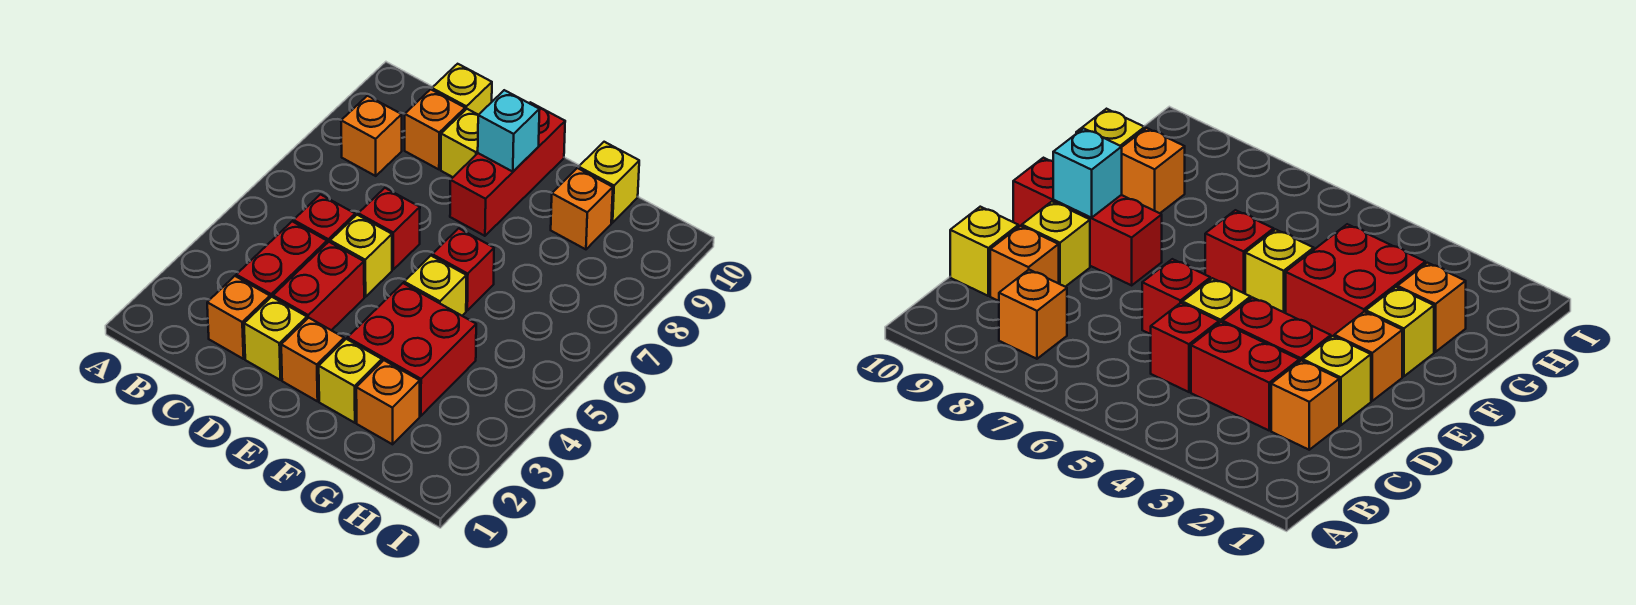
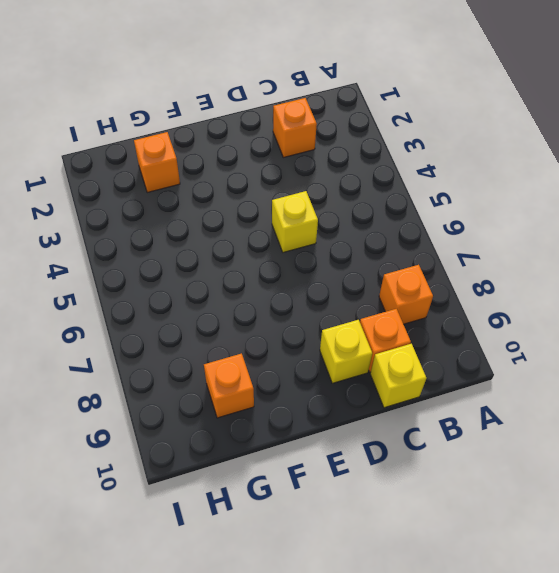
none -> red 1x2 brick [236,221,327,298]
none -> red 1x1 brick [293,194,355,243]
none -> yellow 1x1 brick [244,297,307,380]

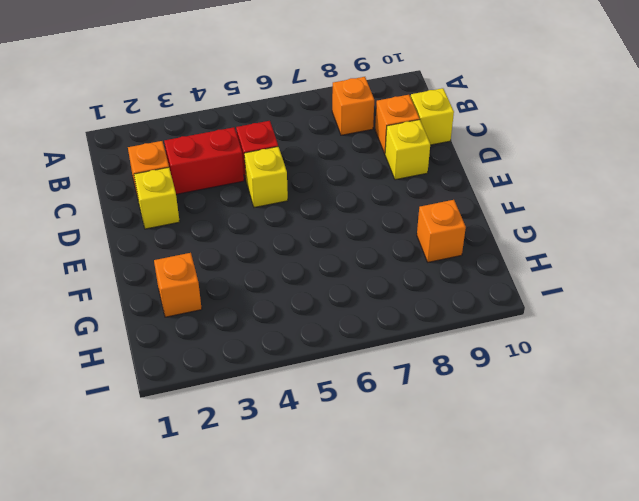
none -> red 1x2 brick [273,242,364,330]
none -> red 1x1 brick [358,188,420,269]
none -> orange 1x1 brick [281,318,344,401]

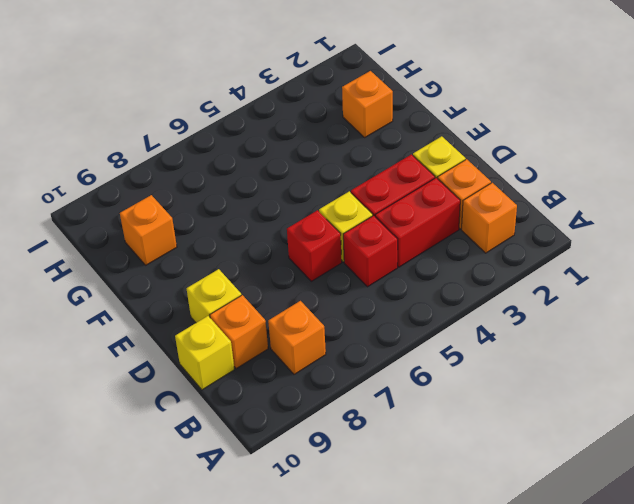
orange 1x1 brick [462,183,517,253] -> orange 1x1 brick moved to [281,318,344,401]
none -> red 1x3 brick [450,102,565,236]
none -> yellow 1x1 brick [319,339,382,423]
none -> red 2x2 brick [347,283,476,416]

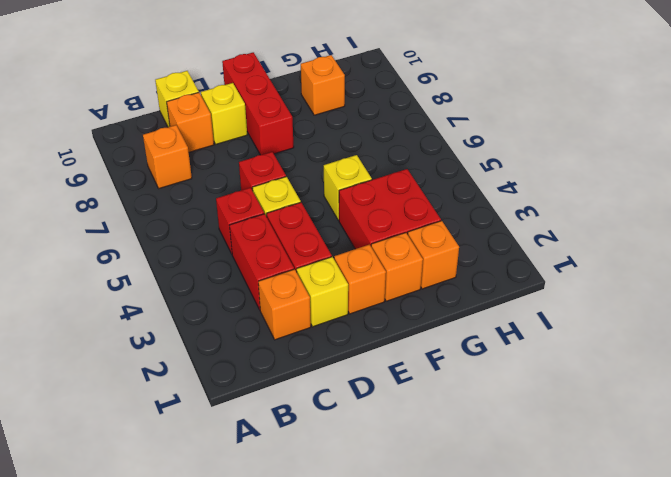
orange 1x1 brick [371,233,423,301] -> yellow 1x1 brick [319,339,382,423]
none -> red 1x1 brick [432,228,494,310]
none -> yellow 1x1 brick [579,142,639,223]
none -> cyan 1x1 brick [478,90,540,172]

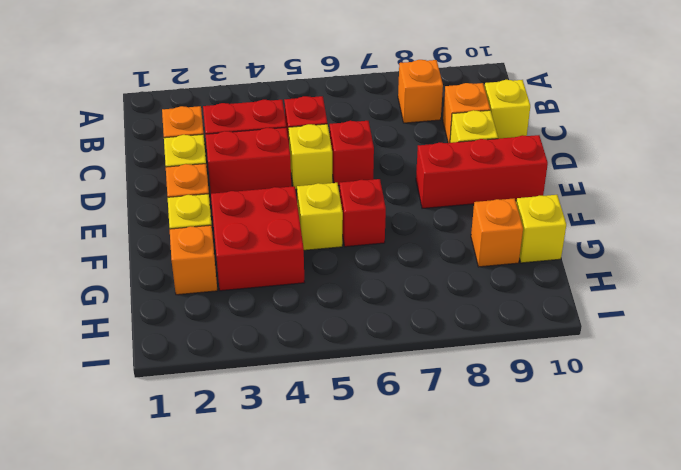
none -> cyan 1x1 brick [478,90,540,172]

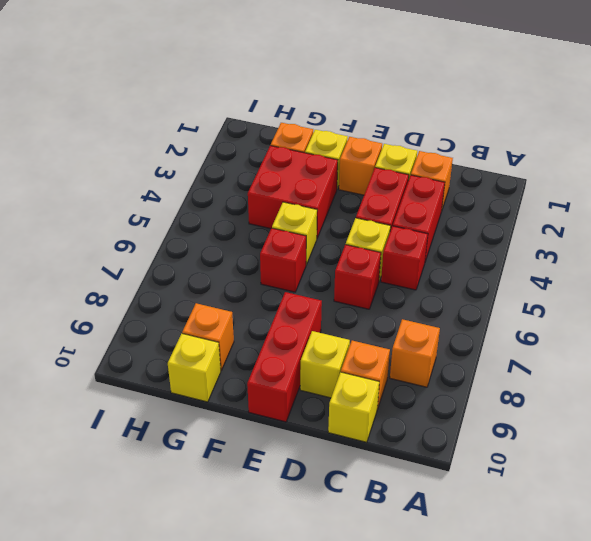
none -> cyan 1x1 brick [478,90,540,172]

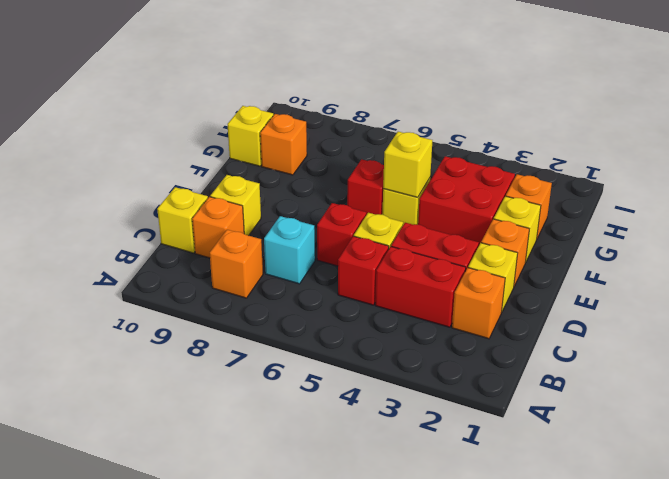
cyan 1x1 brick [264,216,315,284] -> cyan 1x1 brick moved to [478,90,540,172]
yellow 1x1 brick [383,132,432,198] -> none
none -> red 1x3 brick [450,102,565,236]

